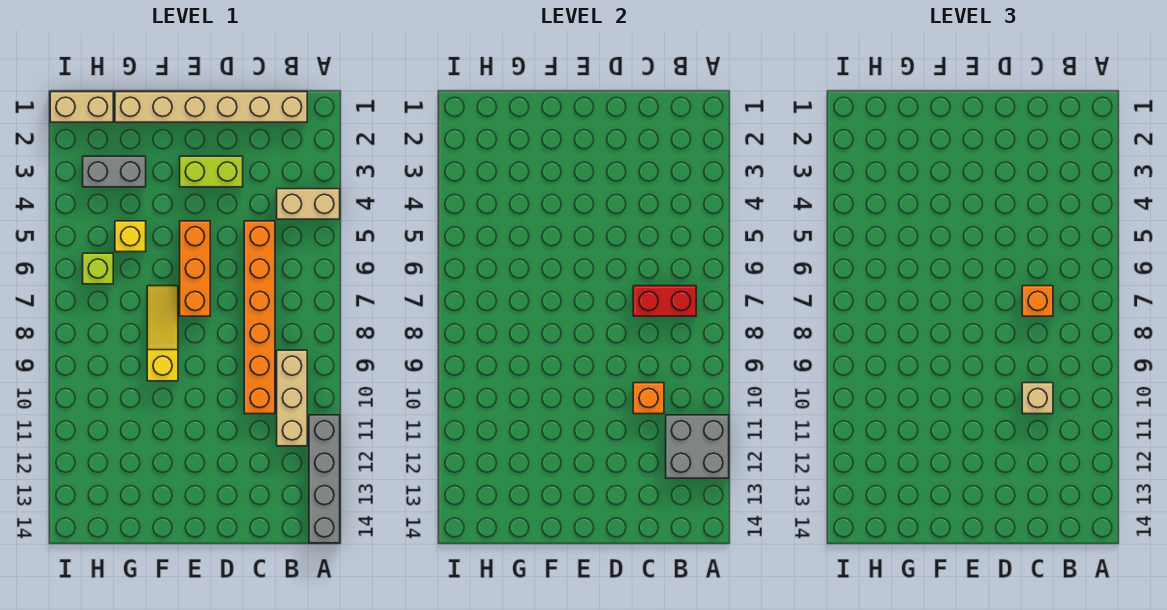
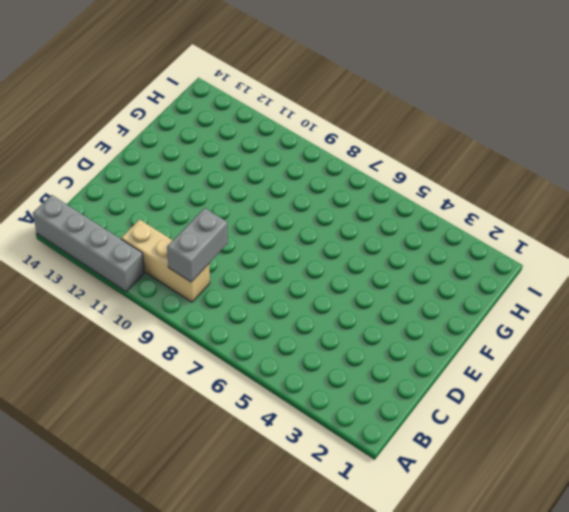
grey 1x2 brick [167,208,228,282] -> grey 1x2 brick moved to [83,156,146,187]
none -> tan 1x2 brick [277,189,340,219]
none -> tan 1x6 brick [115,92,307,122]
none -> orange 1x6 brick [244,221,275,414]

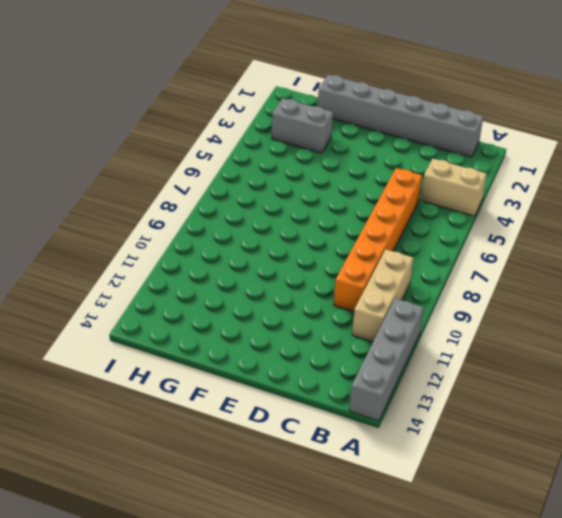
grey 1x6 brick [318,75,483,157] -> tan 1x6 brick [115,92,307,122]
none -> lime 1x2 brick [180,156,243,187]
none -> orange 1x3 brick [180,221,210,316]
none -> yellow 1x3 slope [147,286,178,381]

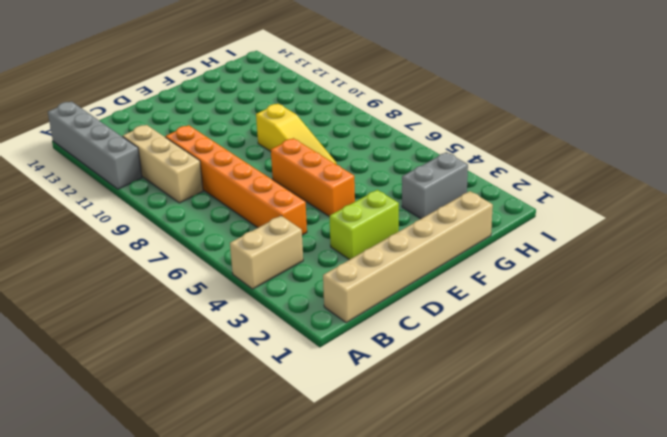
none -> yellow 1x1 brick [115,221,146,252]
none -> tan 1x2 brick [50,92,113,122]
none -> lime 1x1 brick [83,253,113,284]

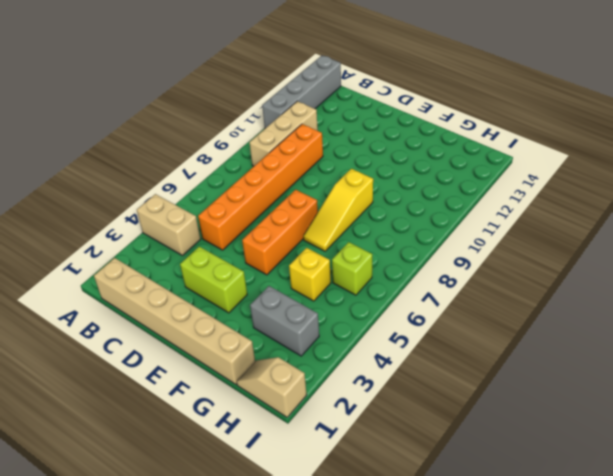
tan 1x2 slope [237,357,307,417] -> tan 1x2 brick [50,92,113,122]
none -> grey 2x2 brick [666,415,729,478]
none -> red 1x2 brick [633,286,696,316]
none -> orange 1x1 brick [633,383,664,414]

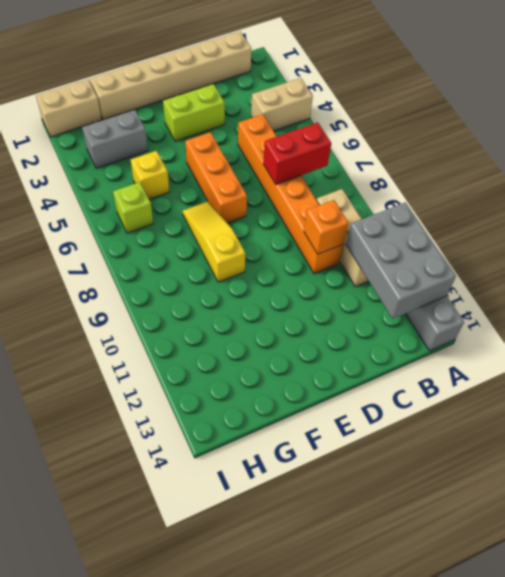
grey 2x3 brick [346,202,456,319] -> grey 2x2 brick [666,415,729,478]
none -> orange 1x1 brick [1022,286,1053,316]
none -> tan 1x1 brick [1022,383,1053,414]

